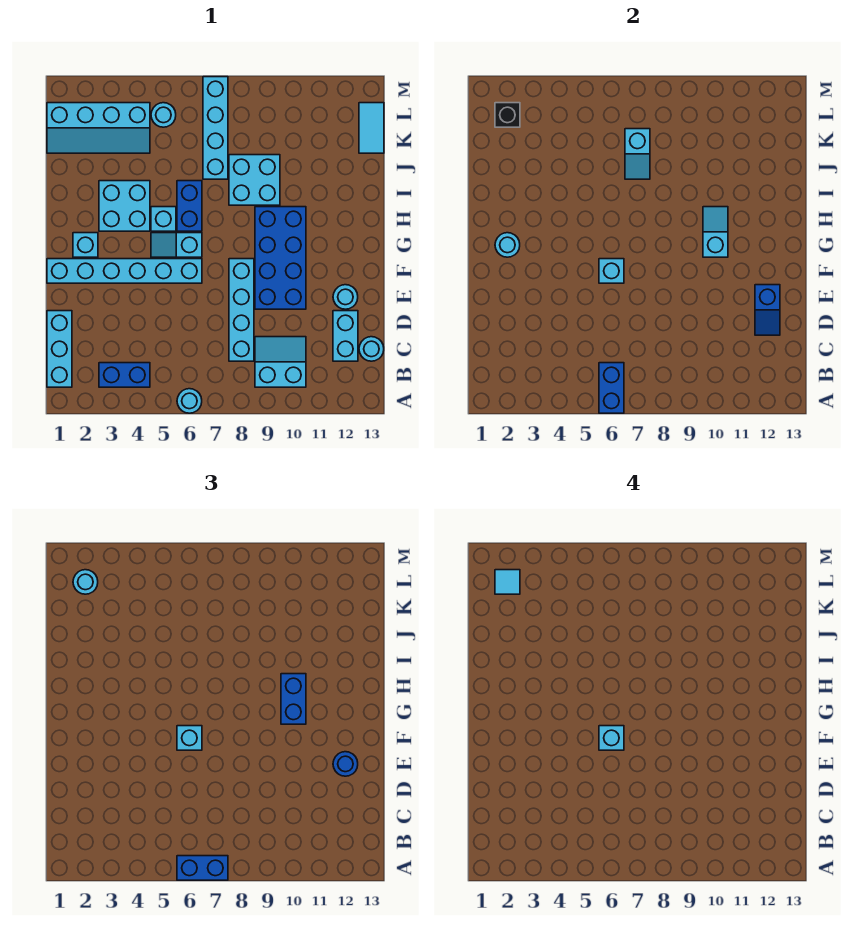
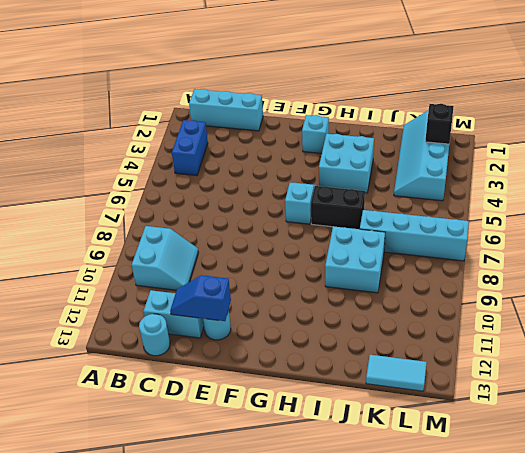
black 1x2 brick [311,186,365,229] -> blue 1x2 brick [177,181,202,231]
none -> cyan 1x1 round brick [177,389,202,413]
none -> cyan 1x4 brick [229,259,254,361]
none -> blue 2x4 brick [255,207,306,309]
none -> cyan 1x6 brick [47,259,202,283]

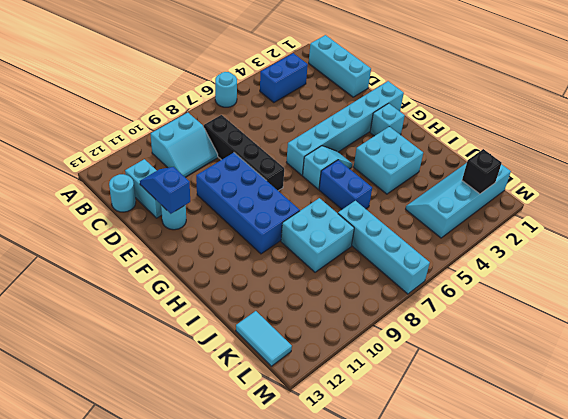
black 1x4 brick [204,115,284,191] -> cyan 1x4 brick [229,259,254,361]
none -> cyan 1x1 brick [151,207,176,231]
none -> cyan 1x1 round brick [151,103,176,127]
none -> blue 1x2 brick [599,363,624,413]
none -> cyan 1x1 brick [599,259,624,283]

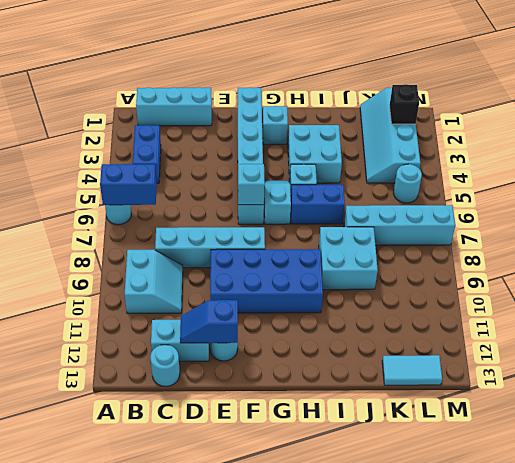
none -> cyan 1x1 round brick [495,233,520,257]
none -> cyan 1x2 slope [703,207,728,257]
none -> cyan 1x2 slope [625,129,650,179]
none -> blue 1x2 brick [177,856,228,880]

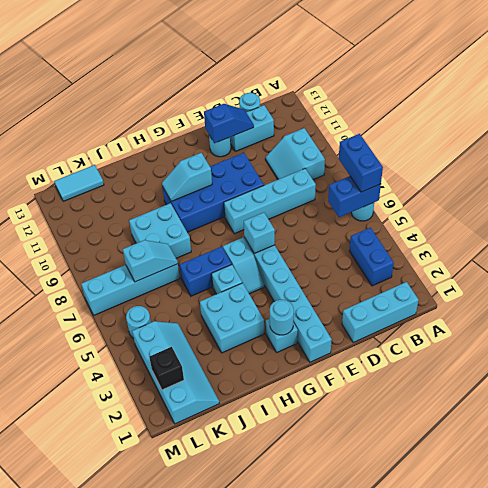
none -> blue 1x1 round brick [333,752,358,776]
none -> cyan 1x1 brick [177,726,202,750]
none -> blue 1x2 brick [281,674,306,724]
none -> cyan 1x1 round brick [73,570,98,594]

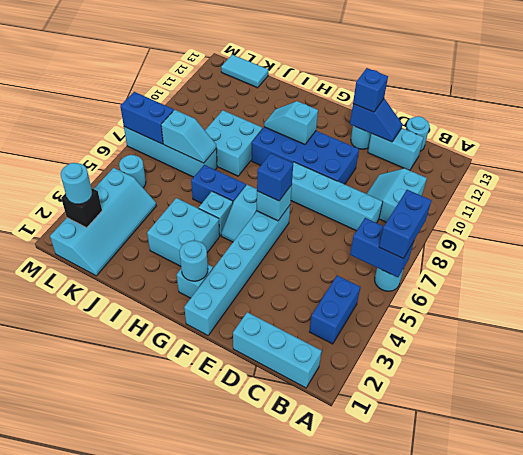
blue 1x1 brick [353,68,388,112] -> blue 1x1 round brick [333,752,358,776]
blue 1x1 brick [257,153,293,201] -> cyan 1x1 brick [177,726,202,750]
blue 1x2 brick [120,92,174,144] -> blue 1x2 brick moved to [281,674,306,724]
none -> cyan 1x1 brick [599,726,624,750]
none -> cyan 1x1 tile [495,570,520,594]

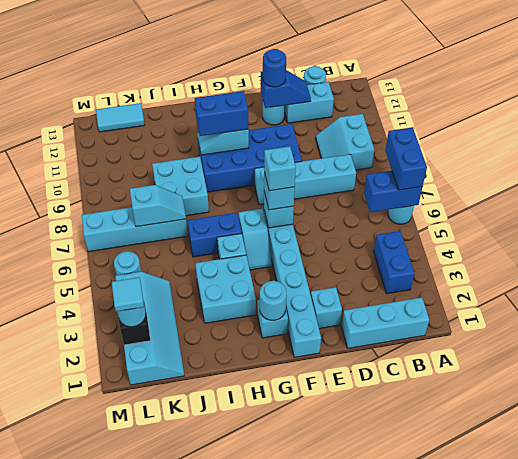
cyan 1x1 brick [311,287,342,329] -> none

